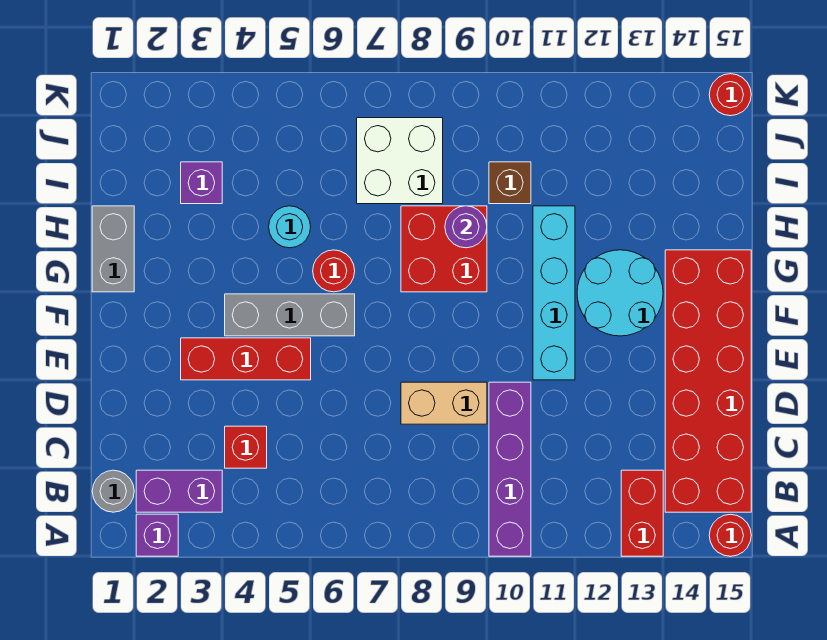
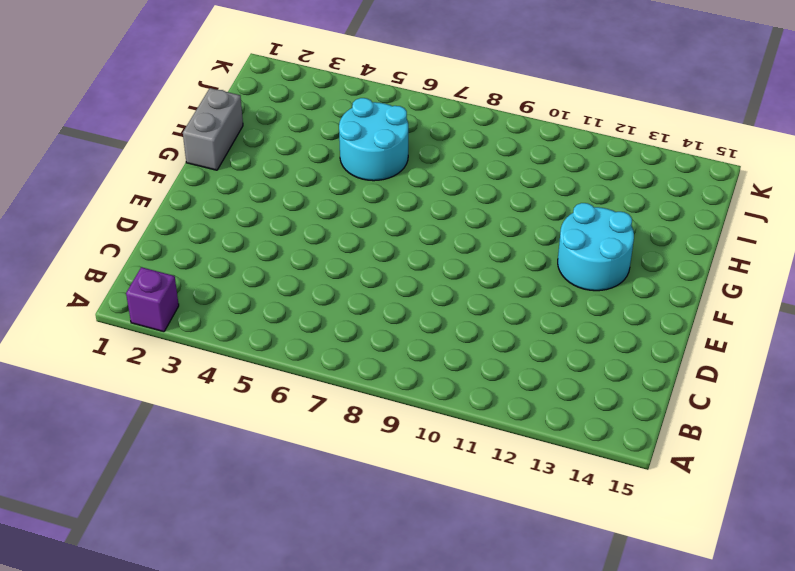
cyan 2x2 round brick [339,98,408,181] -> cyan 1x1 round brick [269,206,311,248]
none -> purple 1x4 brick [489,382,531,556]
none -> red 1x2 brick [621,470,663,556]
none -> red 1x1 round brick [709,514,751,556]

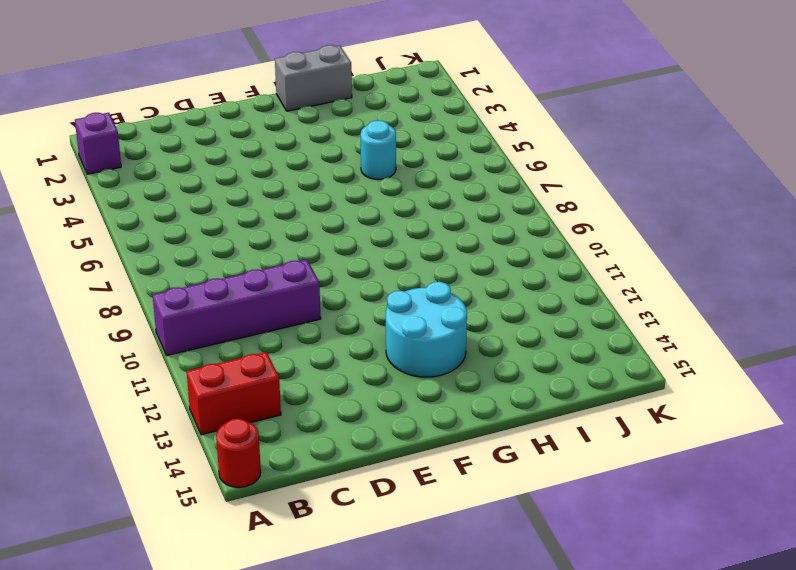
none -> grey 1x1 round brick [92,470,134,512]
none -> purple 1x2 brick [136,470,222,512]
none -> red 2x6 brick [665,250,751,512]

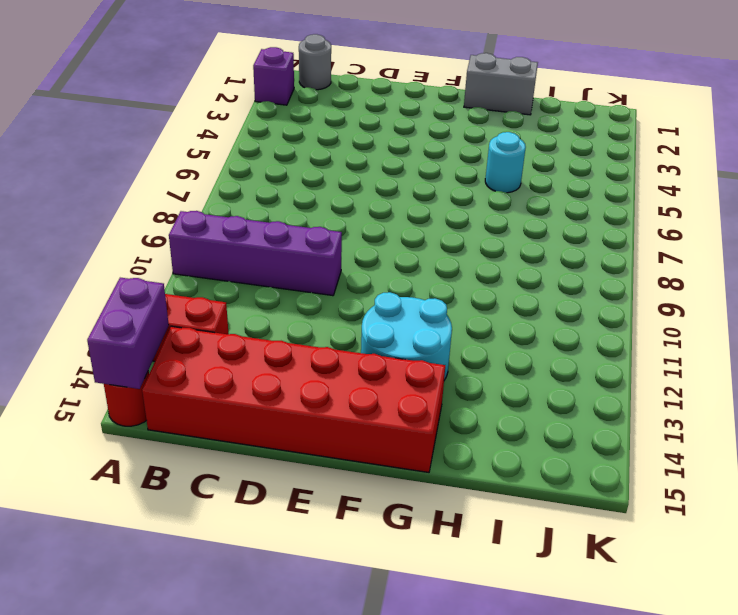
purple 1x2 brick [87,278,169,389] -> purple 1x2 brick moved to [136,470,222,512]
none -> red 1x1 brick [225,426,267,468]
none -> tan 1x2 brick [401,382,487,424]
none -> red 1x3 brick [181,338,311,380]

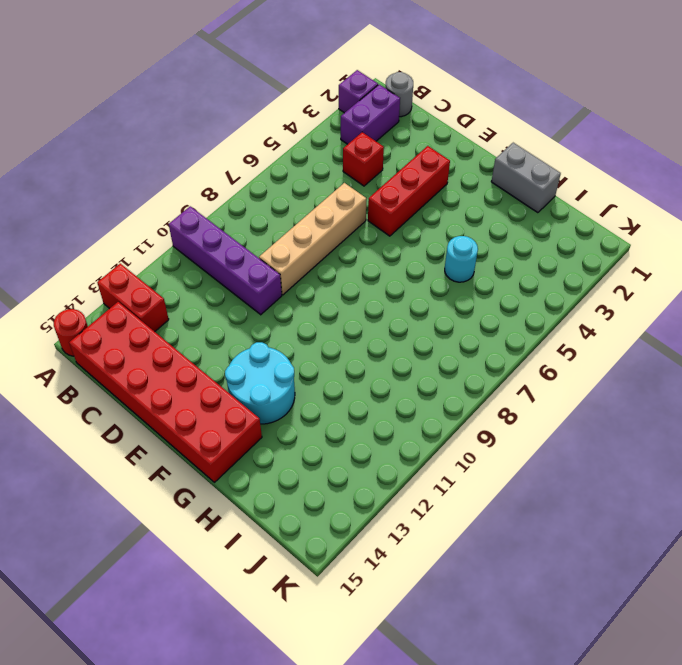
tan 1x4 brick [259,183,366,295] -> tan 1x2 brick [401,382,487,424]
none -> cyan 1x4 brick [533,206,575,380]
none -> grey 1x3 brick [225,294,355,336]
none -> red 1x1 round brick [313,250,355,292]

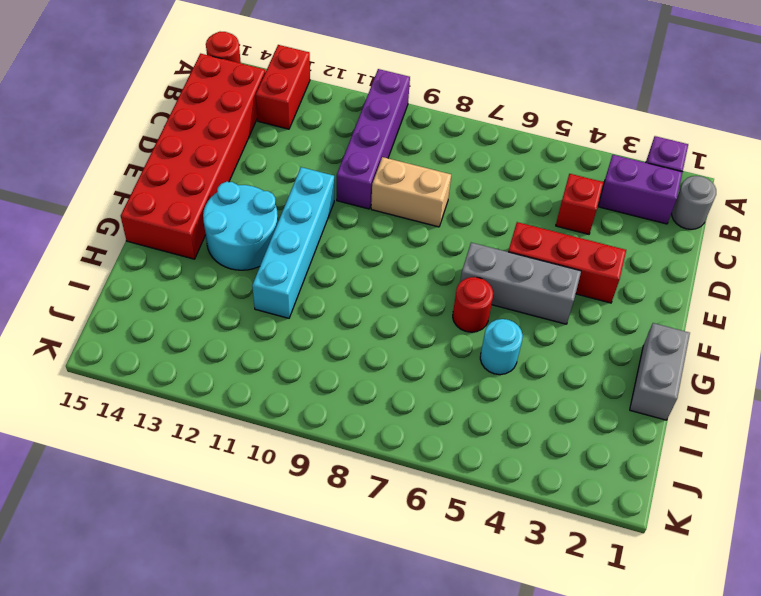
none -> red 2x2 brick [401,206,487,292]
none -> purple 1x1 brick [181,162,222,204]
none -> white 2x2 brick [357,118,443,204]

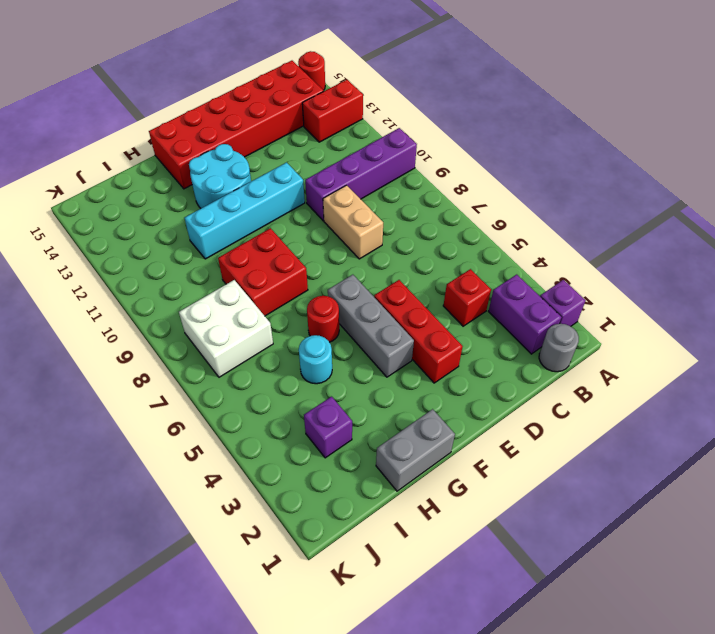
none -> brown 1x1 brick [489,162,531,204]
none -> red 1x1 round brick [709,74,751,116]
none -> purple 1x1 round brick [445,206,487,248]

